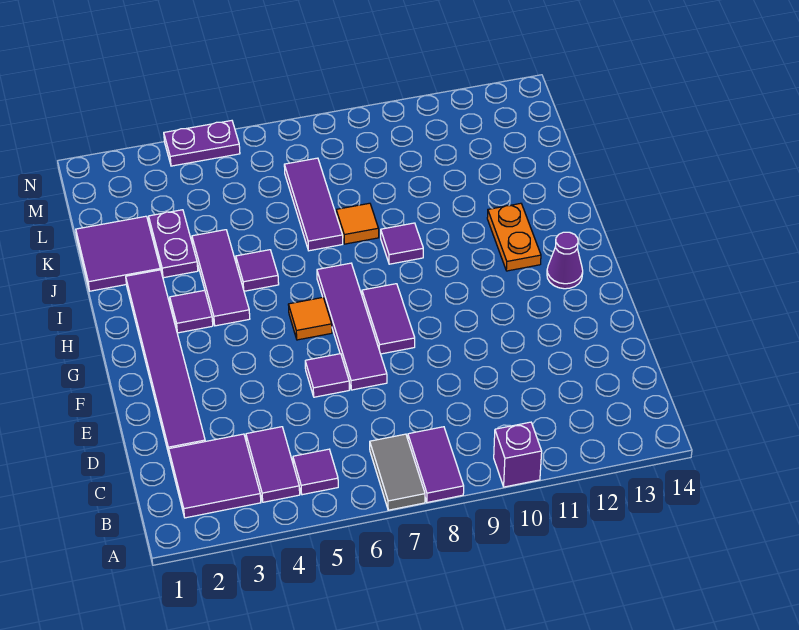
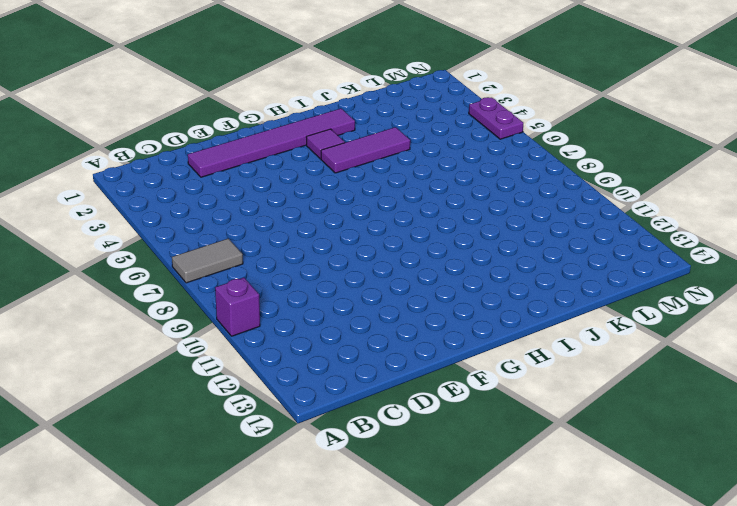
none -> purple 1x2 tile [408,427,464,502]
none -> purple 2x2 tile [169,434,261,518]
none -> purple 1x2 tile [246,427,300,502]

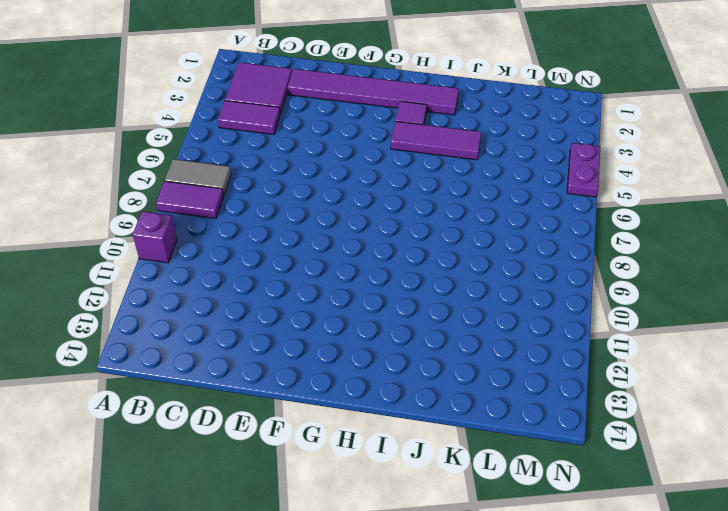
none -> purple 1x1 tile [293,449,338,495]
none -> purple 1x1 tile [305,354,349,397]
none -> purple 1x4 tile [317,263,387,390]

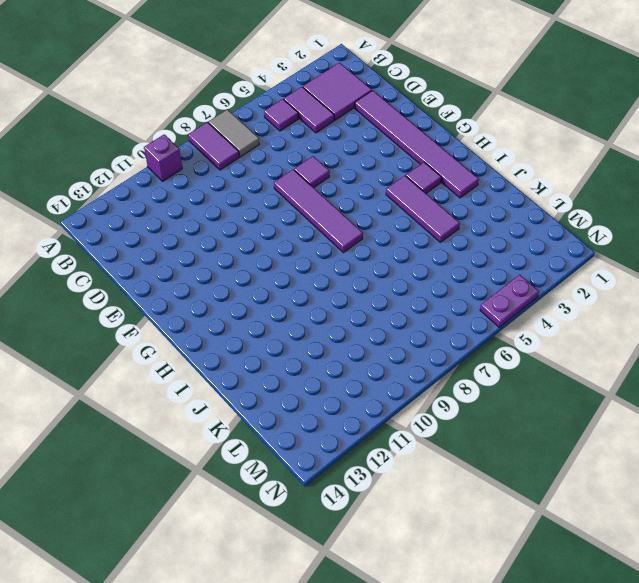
none -> purple 1x2 tile [362,284,415,354]
none -> orange 1x1 tile [288,297,332,340]
none -> purple 1x1 cone [547,232,583,289]

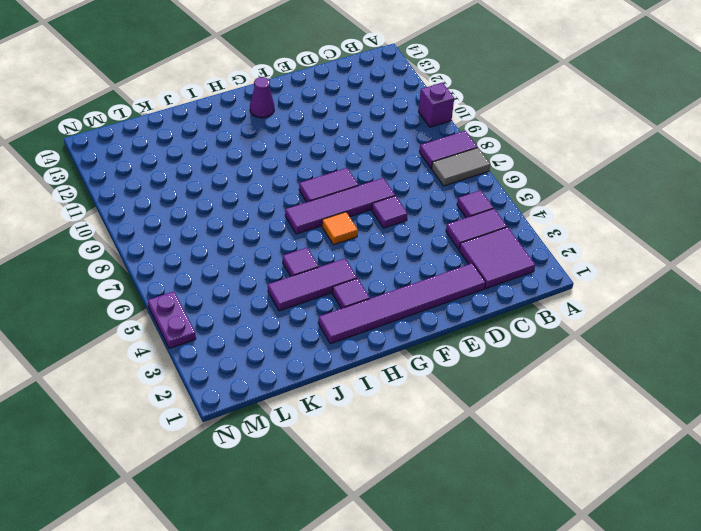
none -> orange 1x2 plate [487,203,541,271]
none -> purple 1x1 tile [381,223,423,264]
none -> purple 2x2 tile [76,216,160,291]

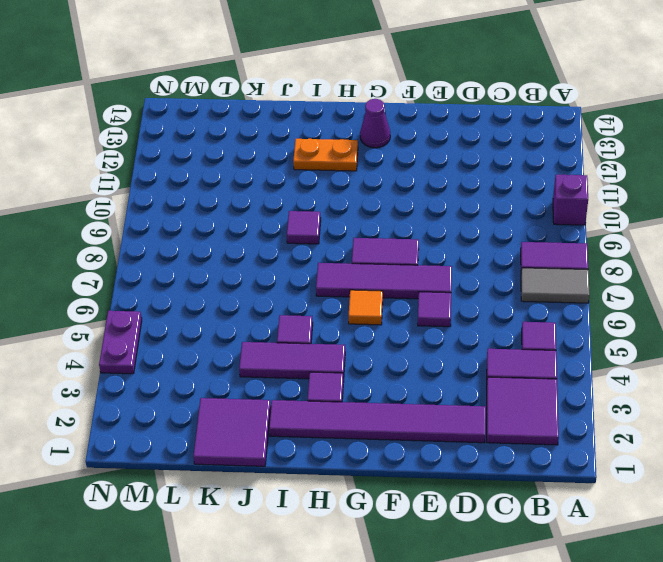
none -> purple 1x2 plate [149,210,198,278]
none -> purple 1x3 tile [284,158,343,251]
none -> orange 1x1 tile [336,203,379,244]

